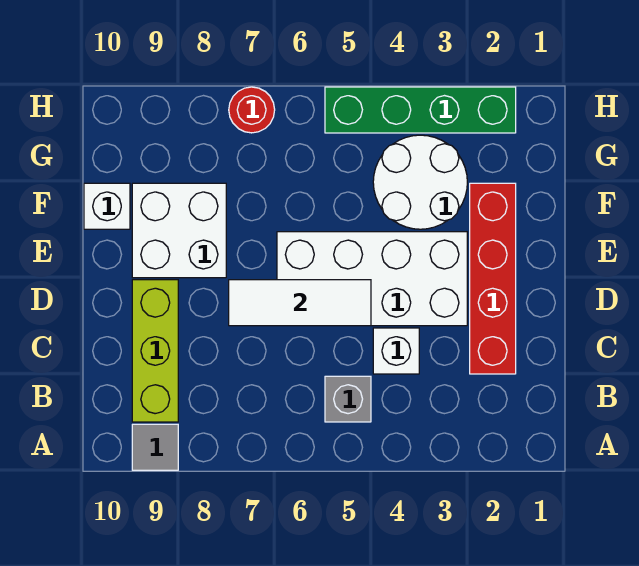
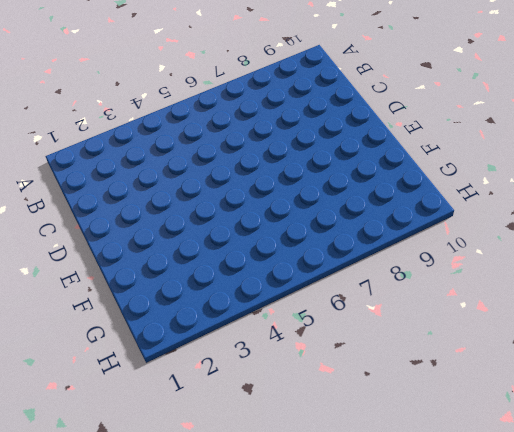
none -> grey 1x1 tile [132,424,178,470]
none -> grey 1x1 brick [325,376,371,422]
none -> lime 1x3 brick [132,280,178,422]

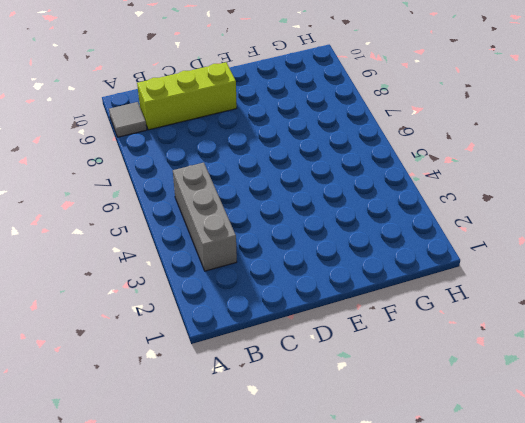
grey 1x3 brick [173,163,237,271] -> grey 1x1 brick [325,376,371,422]
none -> red 1x4 brick [470,183,516,374]
none -> white 1x1 brick [373,328,419,374]
none -> white 2x4 brick [277,232,467,326]

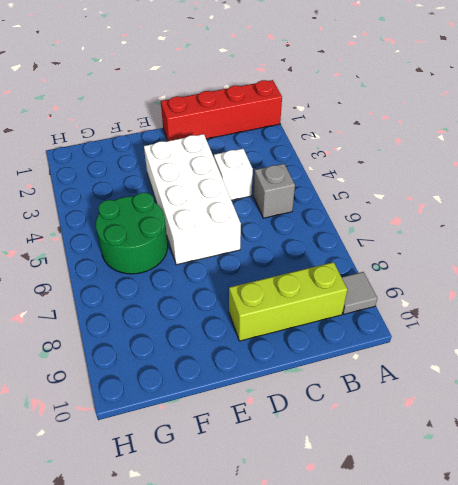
red 1x4 brick [161,80,282,141] -> red 1x4 brick moved to [470,183,516,374]
green 2x2 round brick [96,193,168,274] -> none
none -> white 2x2 brick [132,183,226,278]
none -> white 2x2 round brick [373,135,467,229]
none -> white 1x1 brick [84,183,130,229]

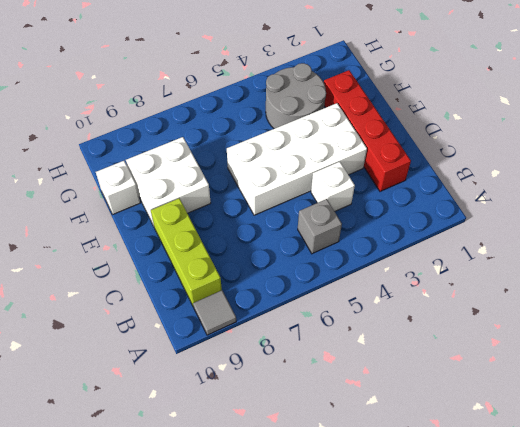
grey 2x2 round brick [266,63,326,129] -> white 2x2 round brick [373,135,467,229]
none -> green 1x4 brick [325,87,516,133]
none -> red 1x1 round brick [229,87,275,133]
none -> white 1x3 tile [229,280,371,326]

